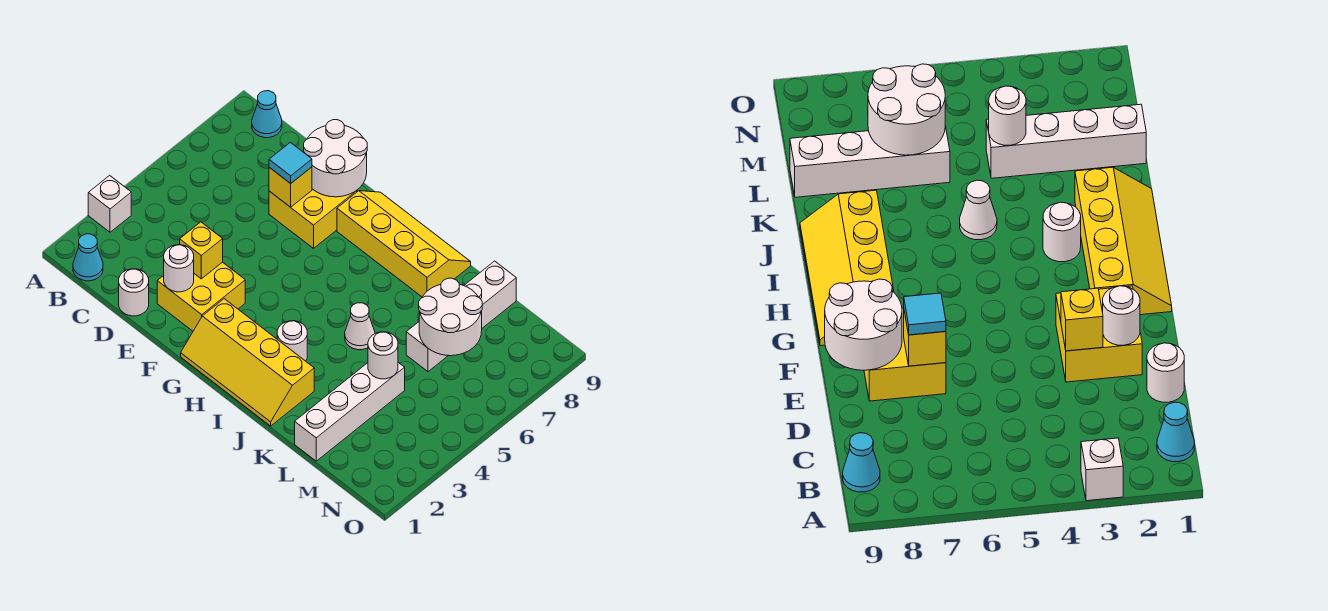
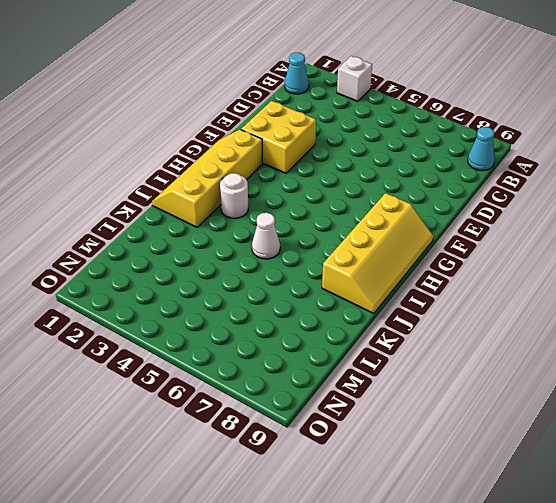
none -> white 1x1 round brick [119,269,149,316]
none -> yellow 2x2 brick [269,189,357,248]
none -> white 1x4 brick [295,363,405,461]

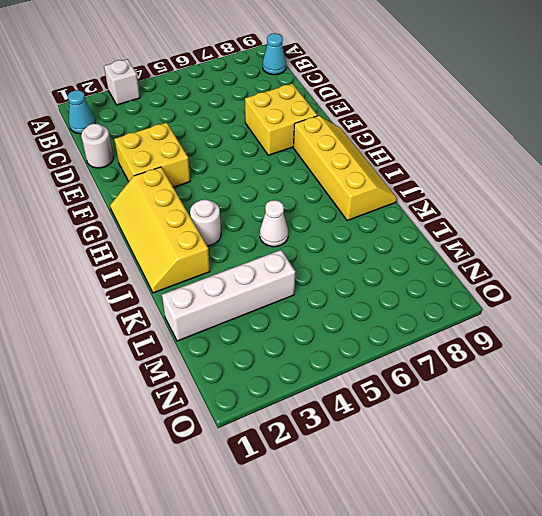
none -> white 1x4 brick [406,261,516,372]
none -> white 1x1 round brick [164,245,194,292]
none -> yellow 1x1 brick [180,222,223,279]

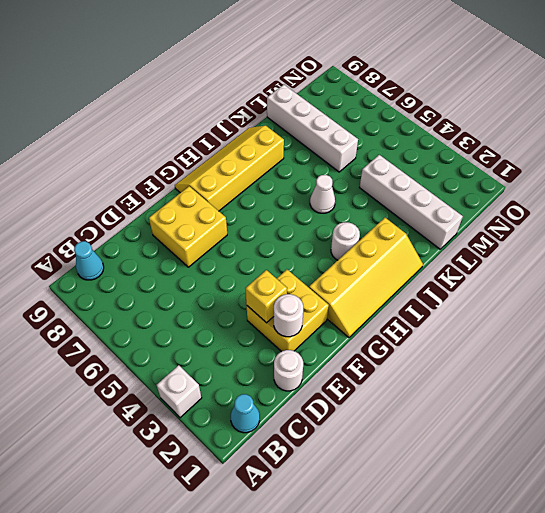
none -> yellow 1x1 brick [269,167,312,207]
none -> white 2x2 round brick [304,120,367,197]
none -> white 1x1 round brick [368,332,398,379]

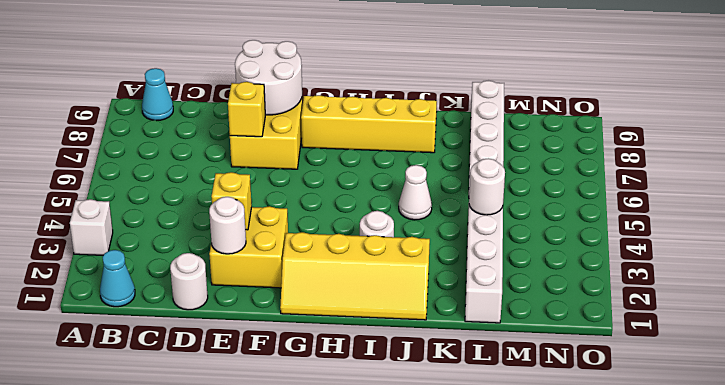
none -> white 2x2 round brick [419,278,482,356]
none -> cyan 1x1 tile [269,142,312,184]

